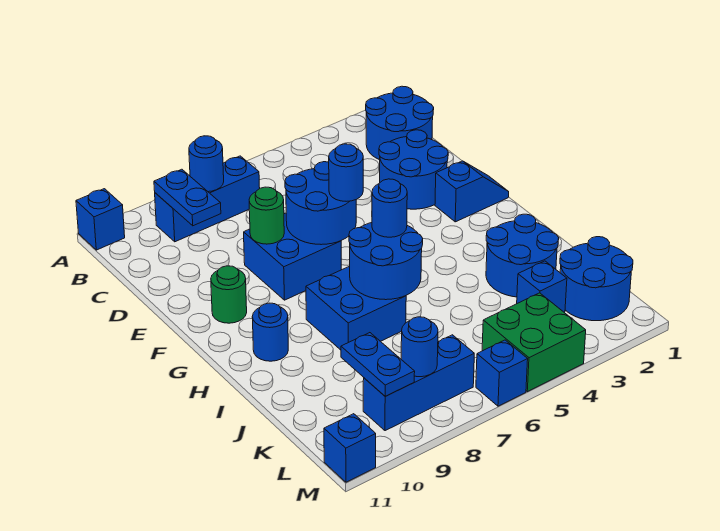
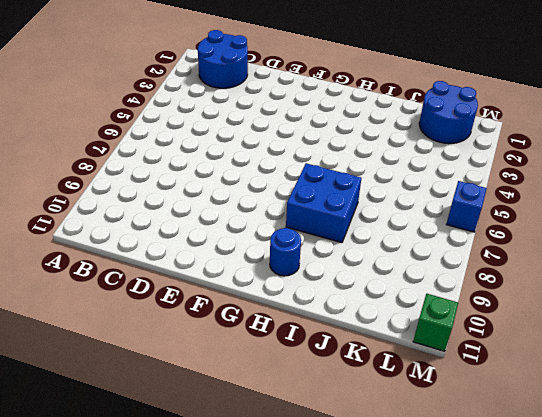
green 1x1 brick [413,294,458,351] -> blue 1x1 brick [324,414,376,482]
none -> blue 1x1 brick [76,189,125,250]
none -> blue 1x3 brick [155,156,260,242]
none -> blue 2x2 round brick [379,130,448,209]

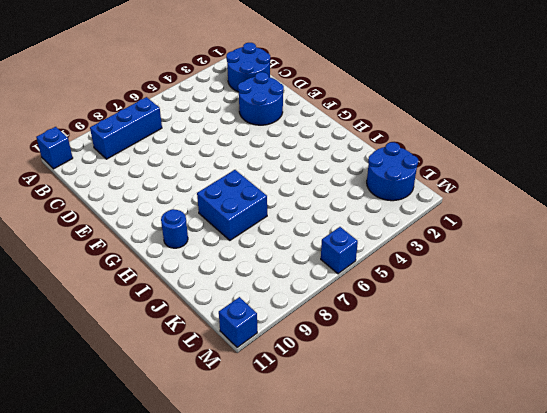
none -> blue 2x2 brick [244,213,341,300]
none -> blue 1x2 slope [435,161,509,222]
none -> green 1x1 round brick [211,266,247,323]

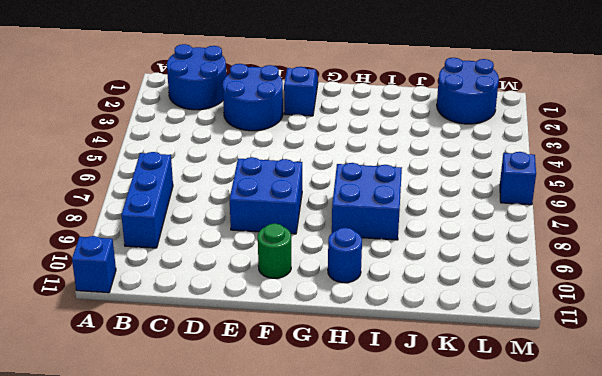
none -> blue 2x2 round brick [486,214,559,297]
none -> blue 1x1 brick [517,261,567,312]
none -> green 2x2 brick [482,293,586,392]

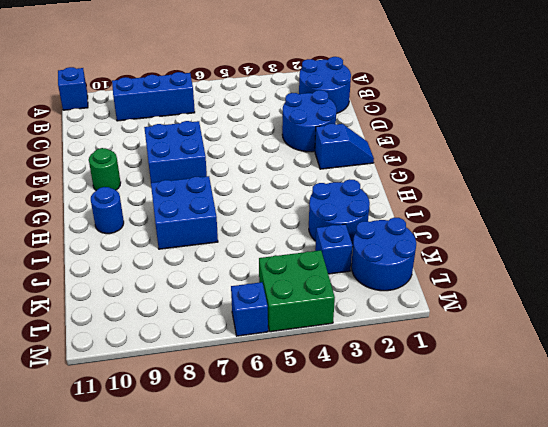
none -> blue 1x3 brick [363,335,474,431]
none -> blue 1x1 brick [324,414,376,482]
none -> blue 1x1 round brick [189,136,224,192]

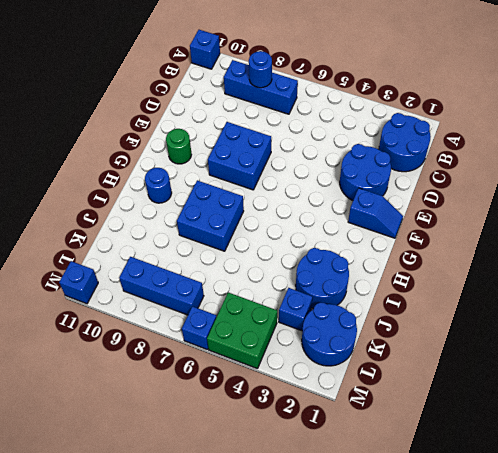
none -> blue 1x2 plate [154,169,221,226]
none -> blue 2x2 round brick [285,162,356,245]
none -> green 1x1 round brick [249,187,284,244]

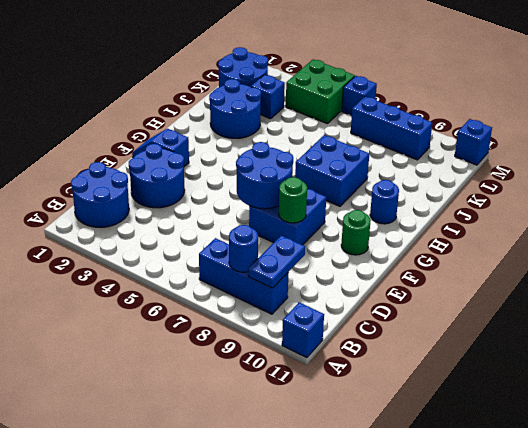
none -> blue 2x2 round brick [349,223,423,300]
none -> blue 1x2 plate [341,333,415,396]
none -> blue 1x1 round brick [401,317,438,377]

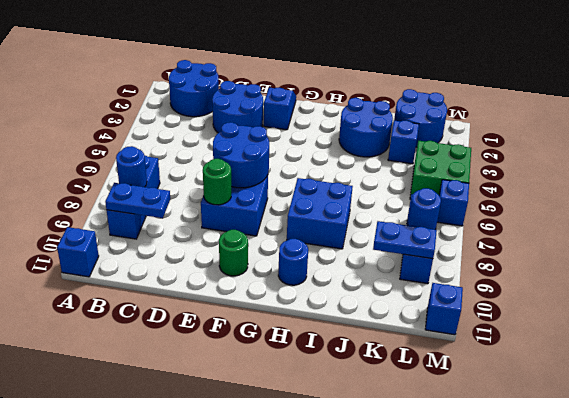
none -> blue 2x2 round brick [349,223,423,300]
none -> blue 1x1 round brick [329,144,363,201]
none -> blue 1x1 round brick [372,179,407,237]

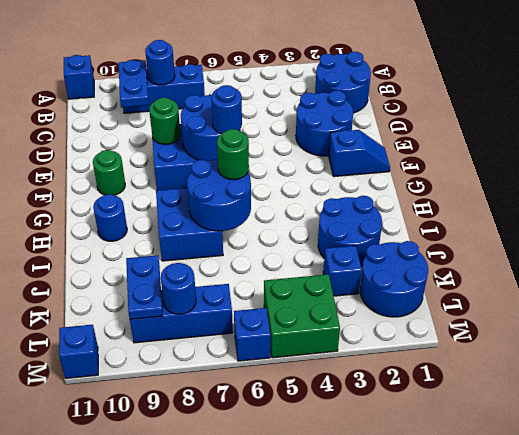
green 1x1 round brick [217,129,249,180] -> blue 1x1 round brick [372,179,407,237]

